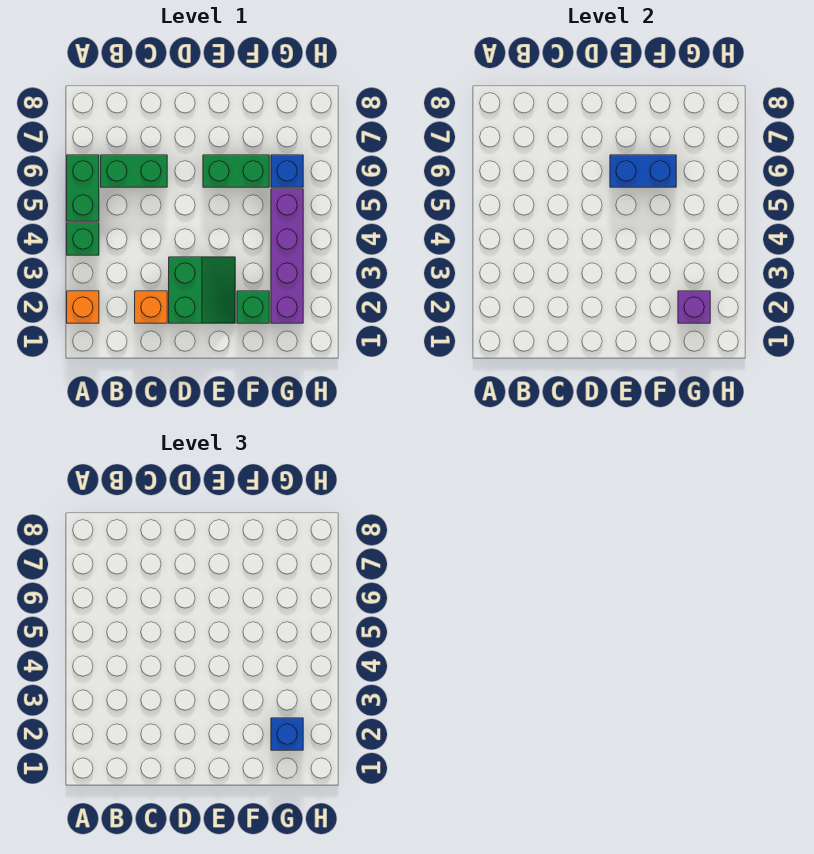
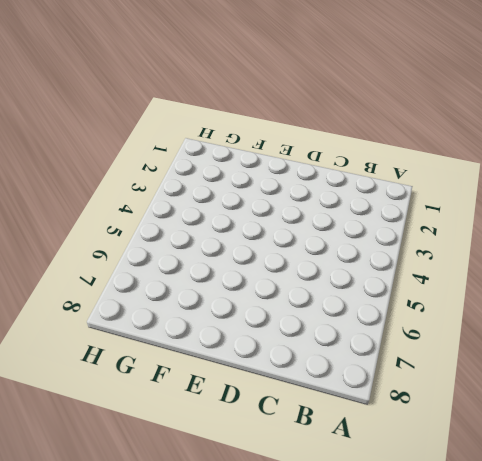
none -> orange 1x1 brick [67,291,99,323]
none -> green 1x1 brick [67,223,99,255]
none -> green 1x2 brick [67,155,99,221]

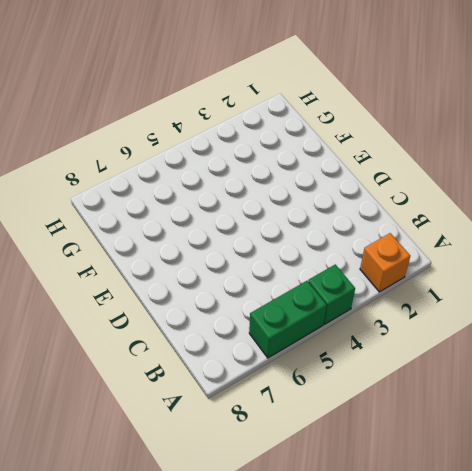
none -> green 1x2 brick [101,155,167,187]
none -> orange 1x1 brick [135,291,167,323]
none -> green 2x2 slope [169,257,235,323]

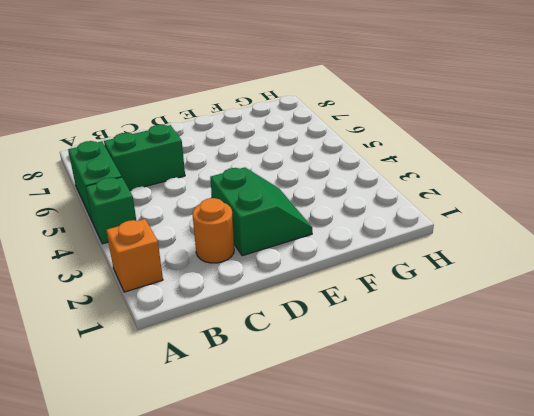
orange 1x1 round brick [193,198,234,263] -> orange 1x1 brick [135,291,167,323]
none -> green 1x2 brick [203,155,269,187]
none -> green 1x1 brick [237,291,269,323]
none -> purple 1x4 brick [271,189,303,323]

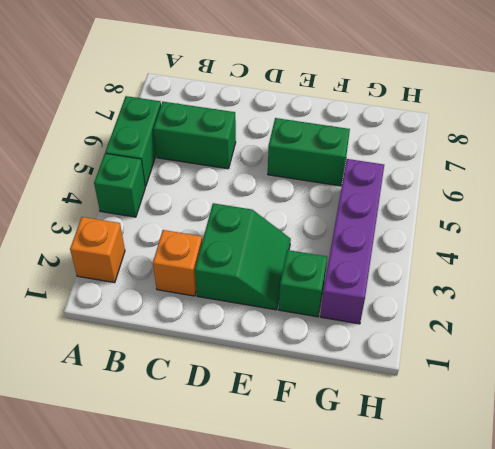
none -> blue 1x1 brick [271,155,303,187]
none -> blue 1x2 brick [610,155,676,187]
none -> purple 1x1 brick [678,291,710,323]

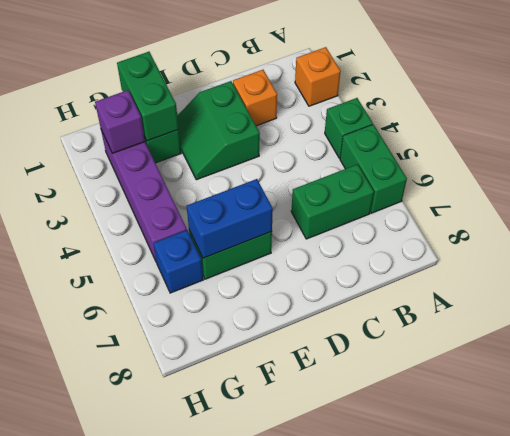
green 1x2 brick [117,52,179,141] -> none
none -> blue 1x1 brick [271,718,303,750]

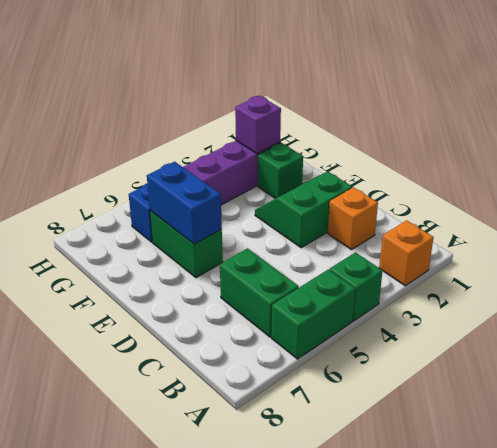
none -> blue 1x1 brick [271,718,303,750]

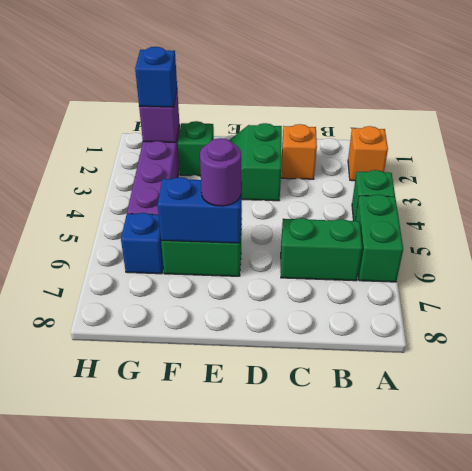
purple 1x1 round brick [200,138,241,206] -> none

